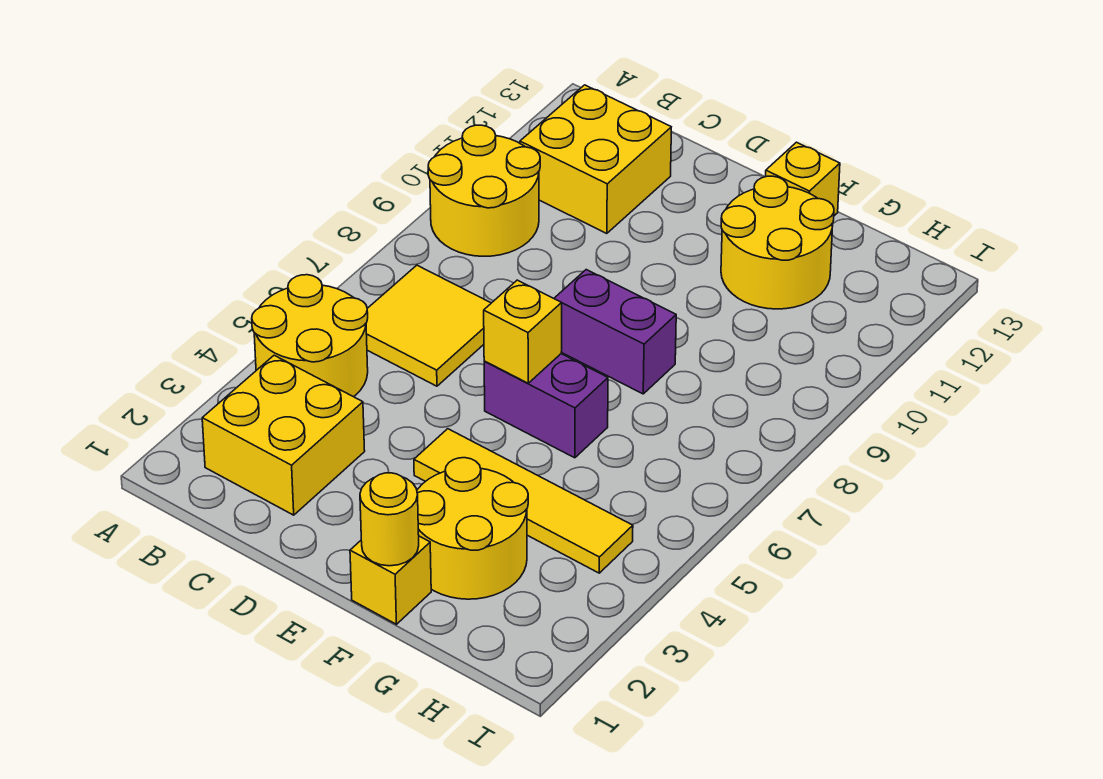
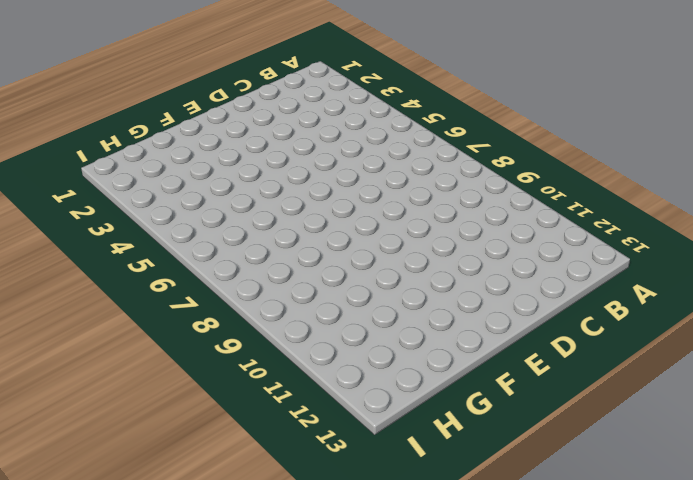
none -> yellow 2x2 round brick [252,275,368,397]
none -> yellow 2x2 round brick [428,125,540,256]
none -> yellow 2x2 brick [202,355,365,515]

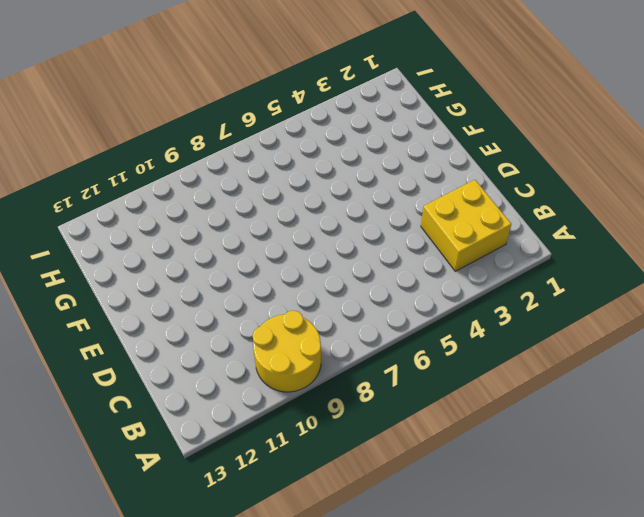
none -> yellow 2x2 round brick [252,275,368,397]
none -> yellow 2x2 tile [366,265,491,386]
none -> yellow 2x2 brick [520,85,671,234]

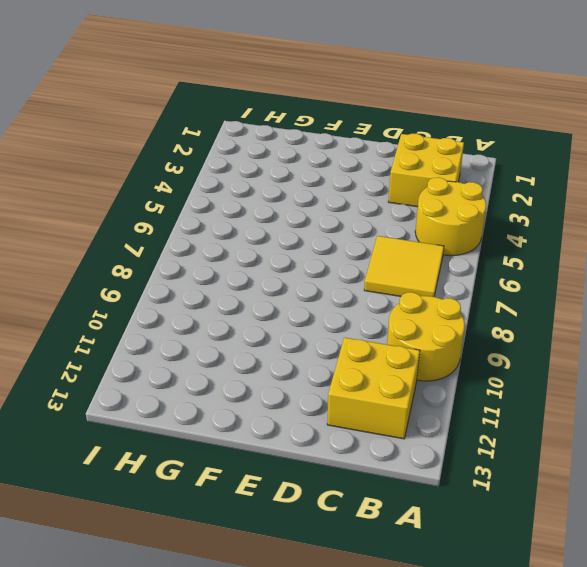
none -> yellow 1x4 tile [414,429,633,573]
none -> purple 1x2 brick [484,354,608,458]
none -> purple 1x2 brick [554,270,676,394]

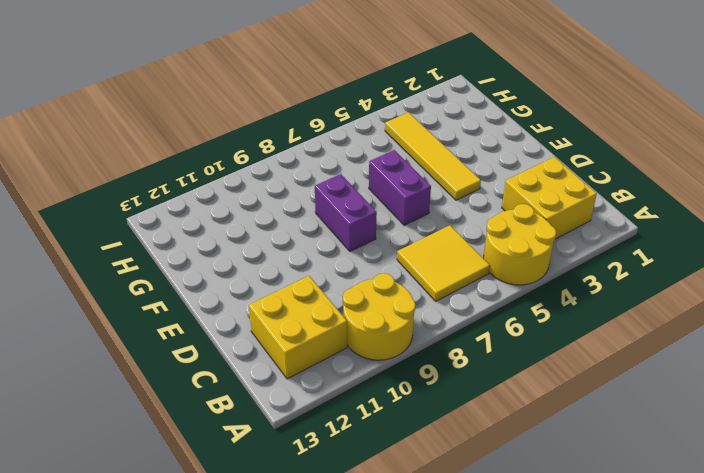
none -> yellow 1x1 brick [350,536,431,624]
none -> yellow 2x2 round brick [417,458,528,599]
none -> yellow 2x2 round brick [721,176,834,309]

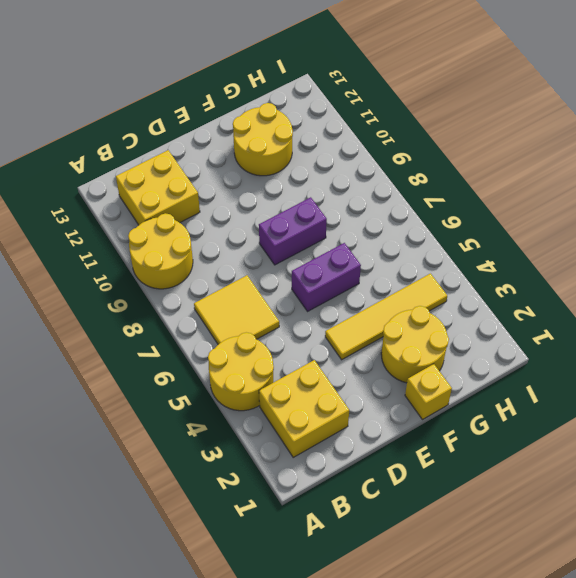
none -> yellow 1x1 brick [766,142,840,216]
none -> yellow 1x1 brick [484,280,562,383]
none -> yellow 1x1 round brick [360,473,419,566]

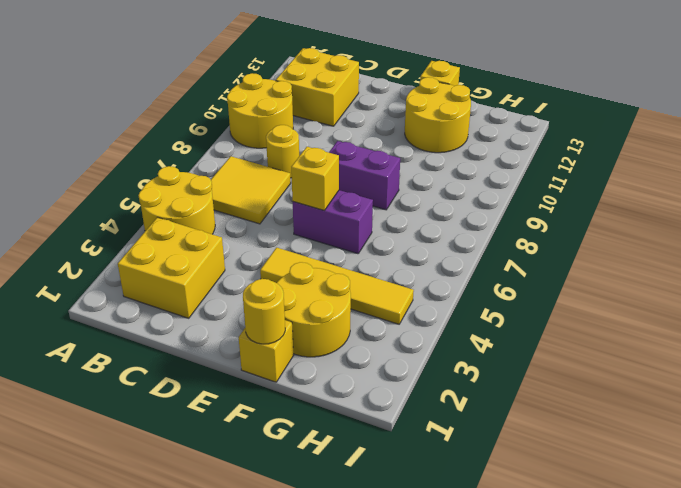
yellow 1x1 round brick [266,125,299,178] -> none

